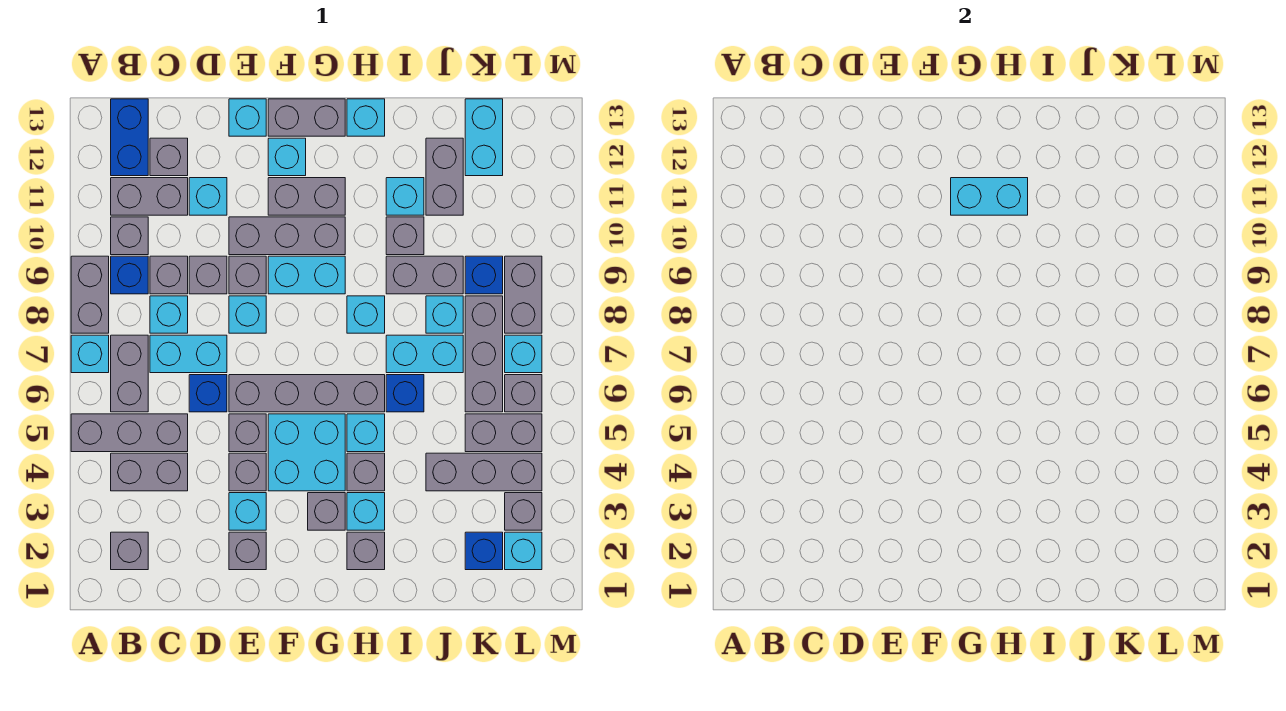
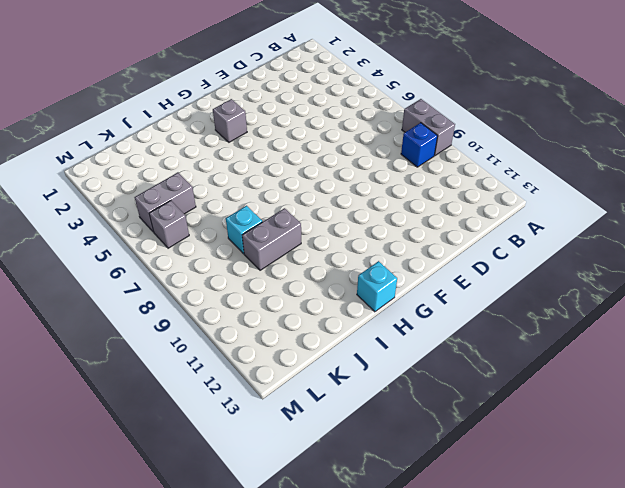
none -> grey 1x3 brick [71,414,188,452]
none -> cyan 1x1 brick [71,335,109,373]
none -> grey 1x1 brick [111,532,148,570]
none -> grey 1x2 brick [111,453,188,491]

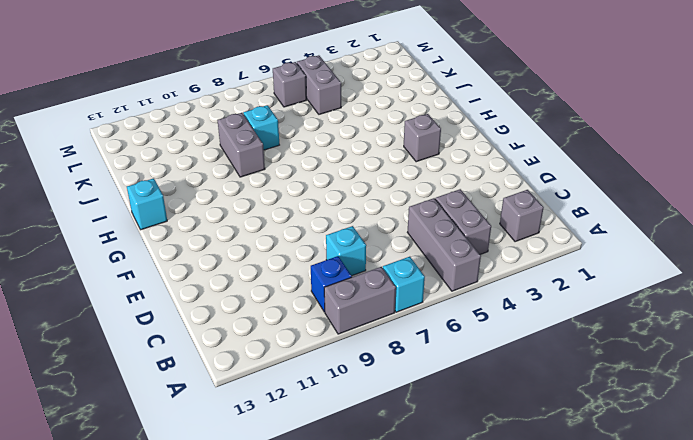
none -> grey 1x2 brick [111,335,148,412]
none -> grey 1x1 brick [111,217,148,255]
none -> grey 1x2 brick [111,178,188,215]
none -> blue 1x2 brick [111,99,148,176]

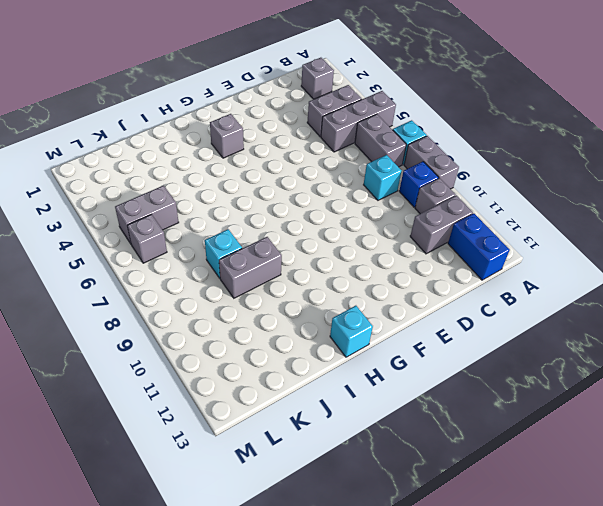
none -> cyan 1x2 brick [150,335,227,373]
none -> grey 1x1 brick [150,256,188,294]
none -> grey 1x1 brick [150,138,188,176]
none -> blue 1x1 brick [189,375,227,412]

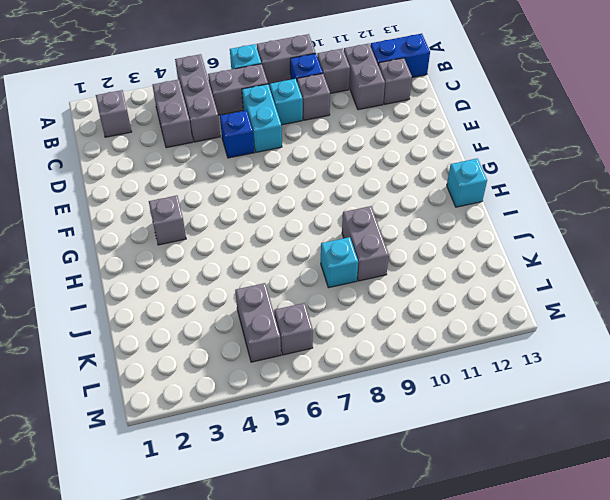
none -> grey 1x1 brick [189,256,227,294]
none -> cyan 1x1 brick [189,178,227,215]
none -> grey 1x1 brick [229,532,266,570]
none -> cyan 1x1 brick [229,493,266,530]

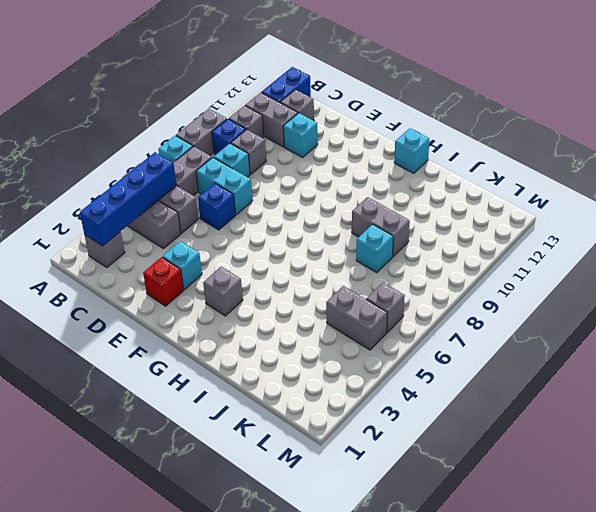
blue 1x4 brick [80,152,176,246] -> none
red 1x1 brick [143,257,184,306] -> grey 1x1 brick [229,532,266,570]
none -> grey 1x1 brick [189,256,227,294]
none -> grey 1x1 brick [229,453,266,491]
none -> grey 1x1 brick [229,414,266,452]
none -> grey 1x4 brick [229,375,385,412]

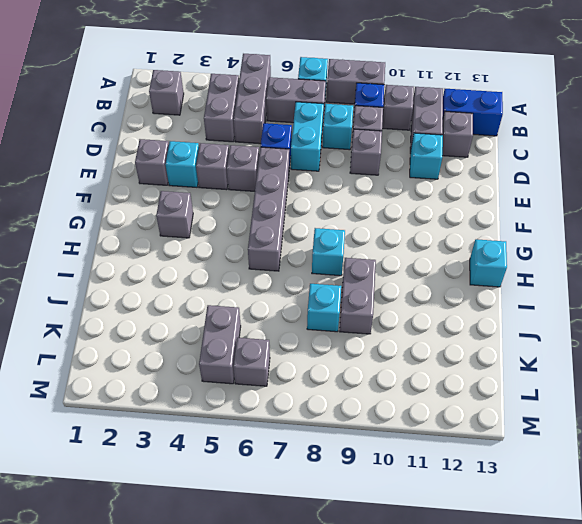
none -> cyan 1x1 brick [229,296,266,333]
none -> grey 1x1 brick [229,256,266,294]
none -> grey 1x3 brick [229,217,345,255]
none -> cyan 1x1 brick [229,99,266,136]

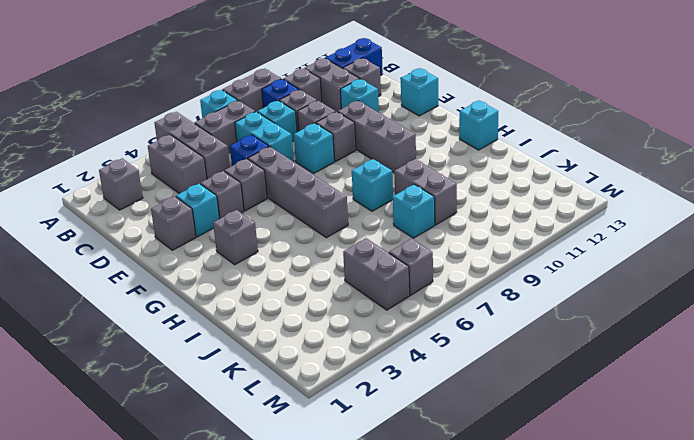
none -> cyan 2x2 brick [268,414,345,491]
none -> cyan 1x2 brick [268,256,345,294]
none -> grey 1x2 brick [268,178,345,215]
none -> cyan 1x1 brick [268,138,306,176]

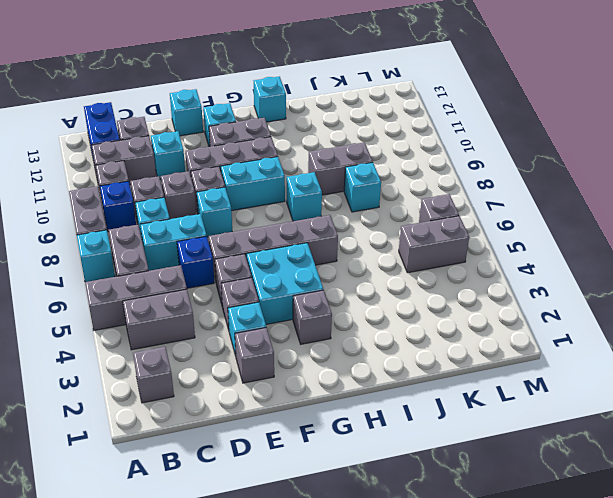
none -> grey 1x2 brick [268,99,345,136]
none -> grey 1x1 brick [347,532,385,570]
none -> cyan 1x1 brick [347,493,385,530]
none -> grey 1x1 brick [347,453,385,491]

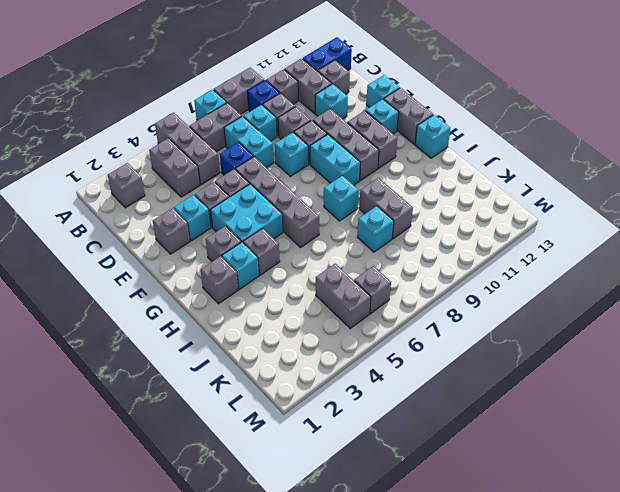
none -> cyan 1x1 brick [347,414,385,452]
none -> blue 1x1 brick [386,375,424,412]
none -> cyan 1x2 brick [386,335,463,373]
none -> grey 1x1 brick [386,217,424,255]

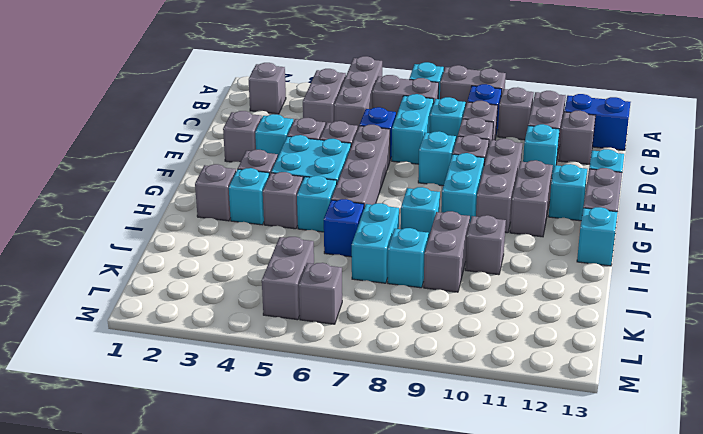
none -> cyan 1x1 brick [386,178,424,215]
none -> grey 1x3 brick [426,453,542,491]
none -> grey 1x2 brick [426,138,463,215]
none -> blue 1x1 brick [465,532,503,570]

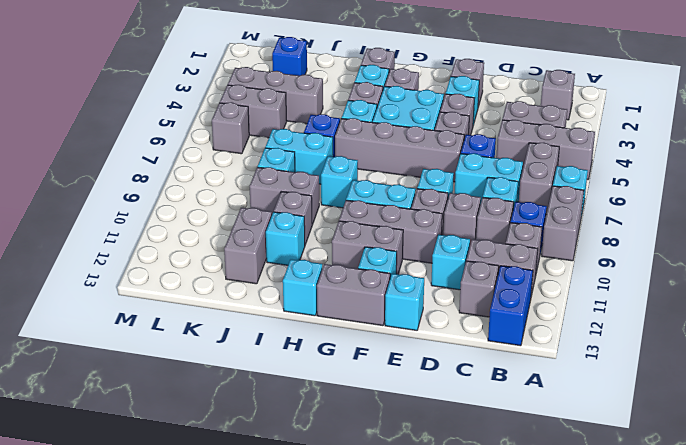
none -> grey 1x3 brick [465,296,503,412]
none -> blue 1x1 brick [465,256,503,294]
none -> cyan 1x2 brick [465,99,503,176]
none -> cyan 1x1 brick [505,532,542,570]

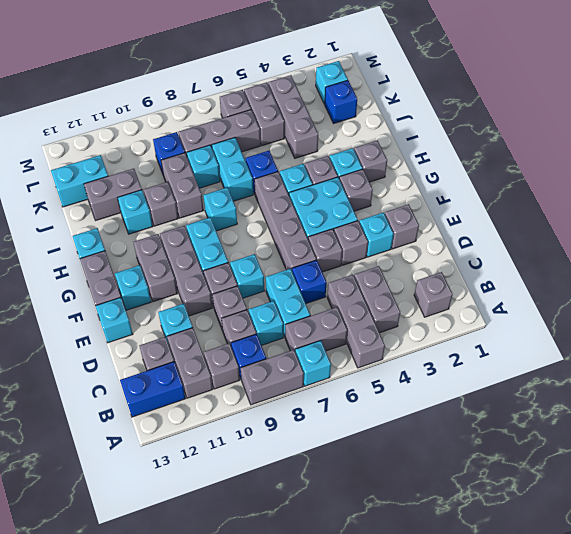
none -> grey 1x1 brick [505,493,542,530]
none -> cyan 1x1 brick [505,335,542,373]
none -> grey 1x2 brick [505,256,542,333]
none -> cyan 1x2 brick [951,178,1028,215]

